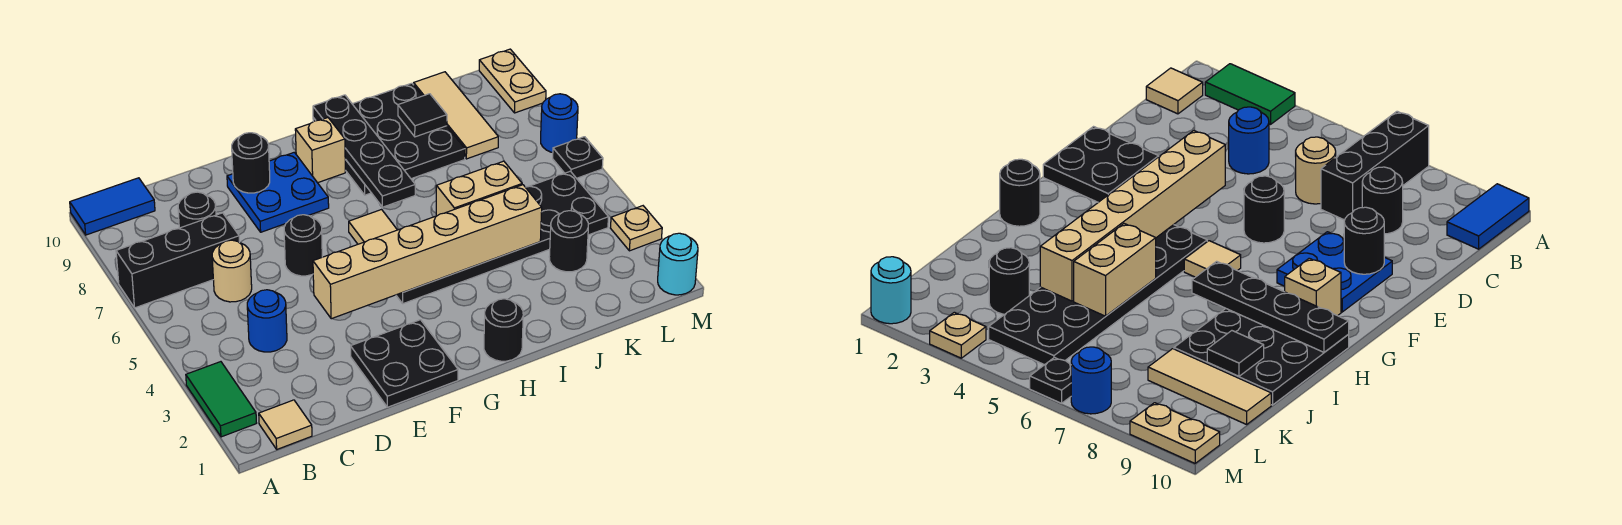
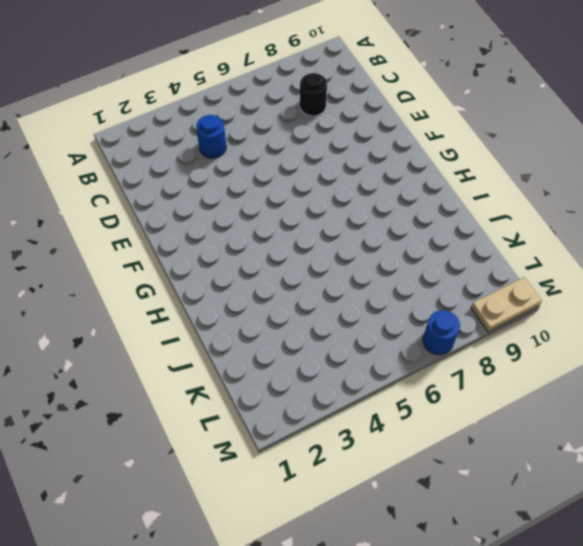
none -> green 1x2 tile [186,362,256,437]
none -> black 1x3 brick [116,213,240,308]
none -> blue 1x2 tile [70,178,155,235]

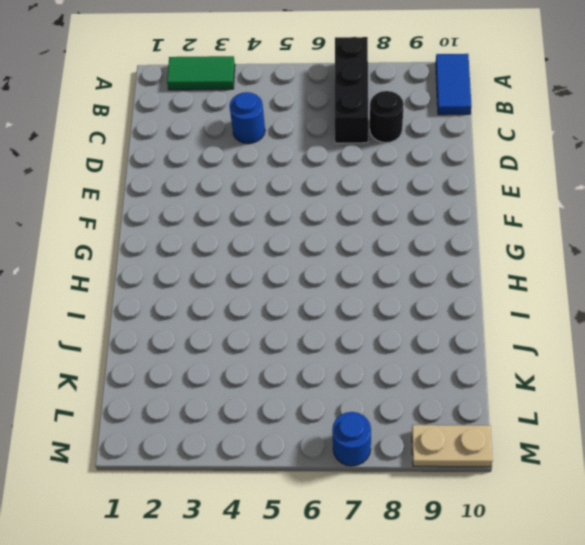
none -> tan 1x1 tile [259,400,312,449]
none -> tan 1x1 round brick [212,240,252,302]
none -> black 2x2 plate [351,320,458,407]

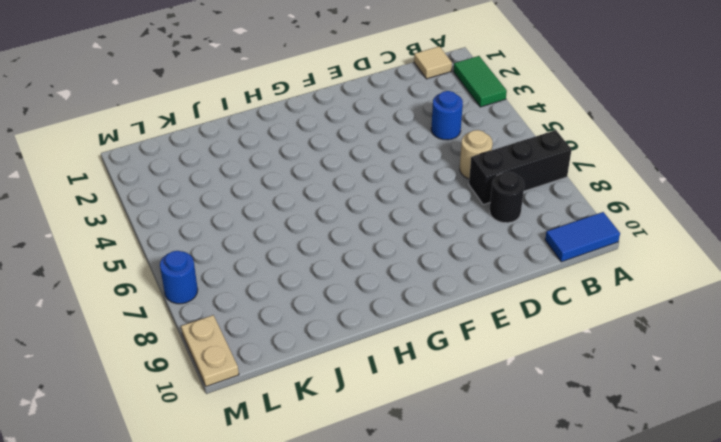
none -> black 2x2 plate [351,320,458,407]
none -> black 1x1 round brick [284,215,322,276]
none -> blue 2x2 plate [227,152,329,232]

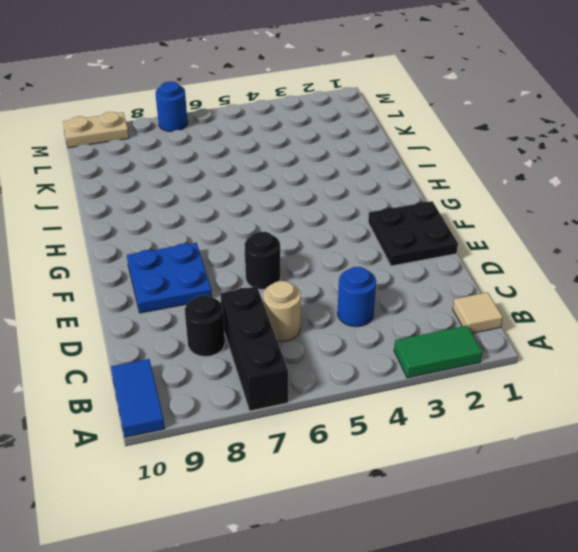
none -> black 2x6 plate [396,171,608,304]
none -> tan 1x1 tile [349,210,397,244]
none -> tan 1x1 brick [295,118,345,183]

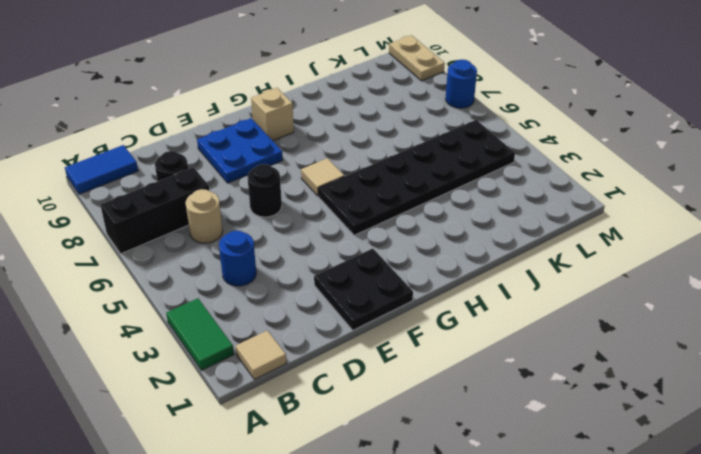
none -> black 1x1 round brick [484,299,523,361]
none -> black 3x3 plate [313,83,465,195]
none -> black 1x1 round brick [549,211,588,272]

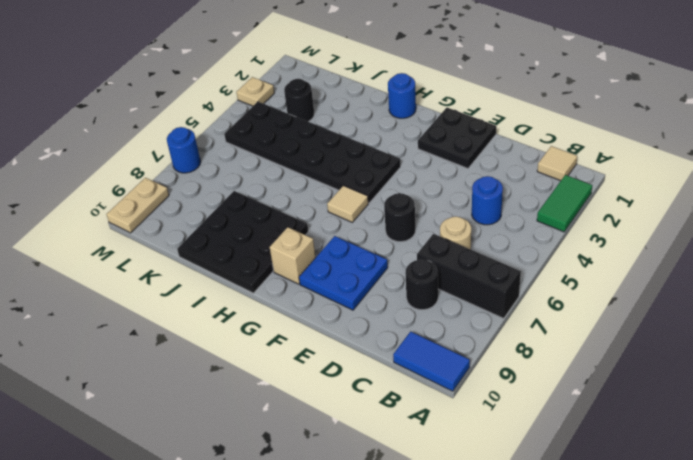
blue 1x1 round brick [388,73,416,118] -> black 1x1 round brick [484,299,523,361]
none -> tan 1x3 tile [414,72,498,159]
none -> cyan 1x1 round brick [658,233,698,295]
none -> black 1x1 plate [553,137,603,178]

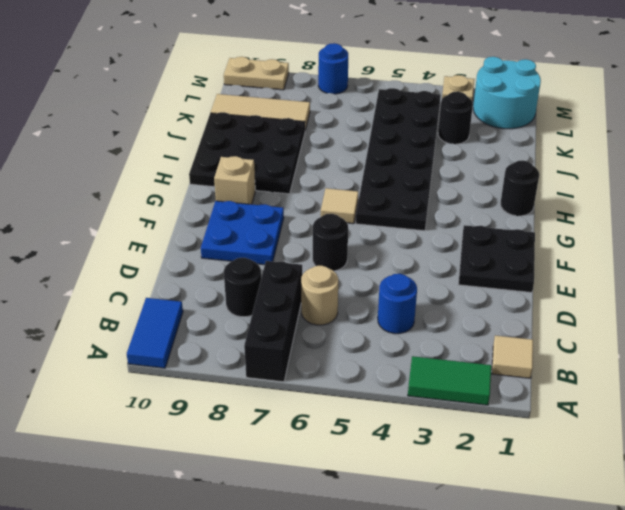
cyan 2x2 round brick [473,57,541,129] -> cyan 1x1 round brick [658,233,698,295]
none -> black 1x1 plate [553,137,603,178]
none -> tan 1x6 brick [313,185,542,319]
none -> black 1x1 round brick [232,133,270,193]

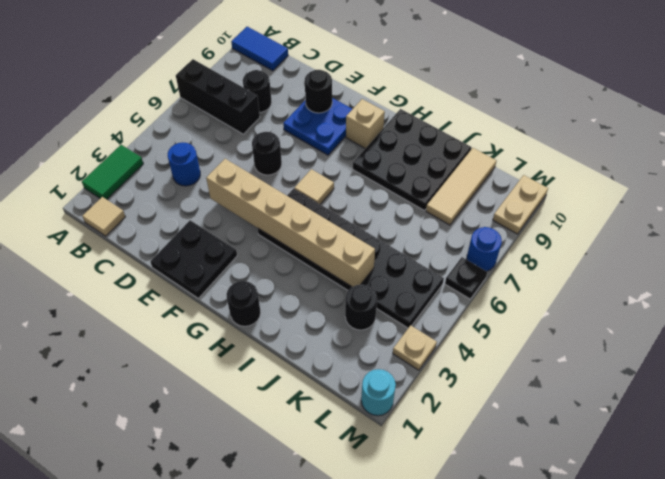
none -> tan 1x1 round brick [212,240,252,302]
none -> black 1x4 plate [313,95,415,207]
none -> tan 1x2 brick [436,161,522,216]

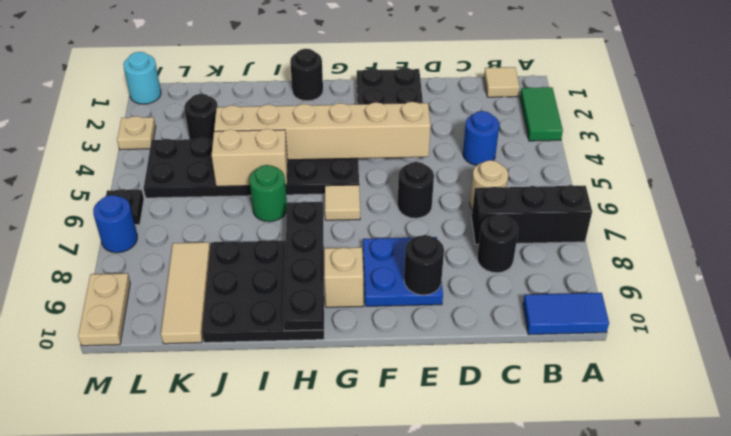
green 1x1 round brick [249,165,287,222] -> none
none -> black 1x1 tile [398,94,447,137]

